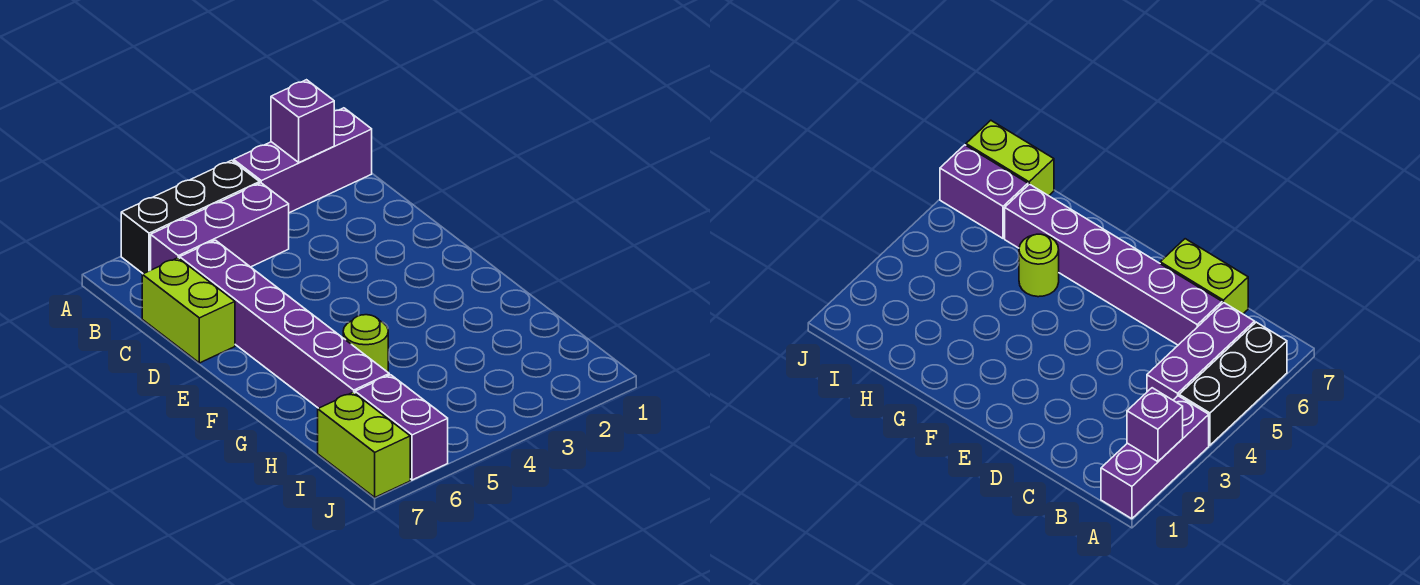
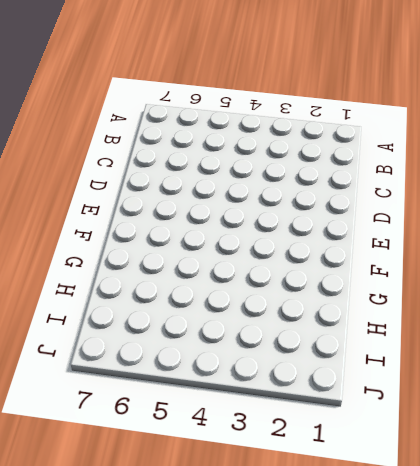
none -> purple 1x3 brick [234,108,372,213]
none -> black 1x3 brick [121,160,260,274]

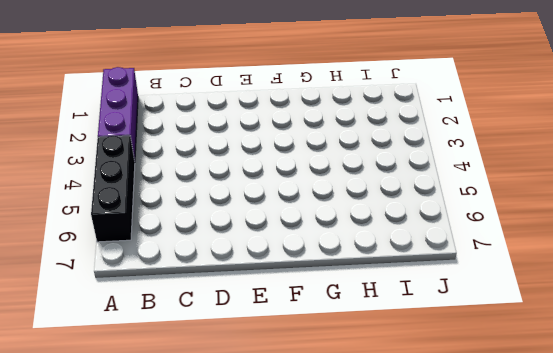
none -> purple 1x3 brick [151,183,289,270]
none -> purple 1x6 brick [180,240,389,408]

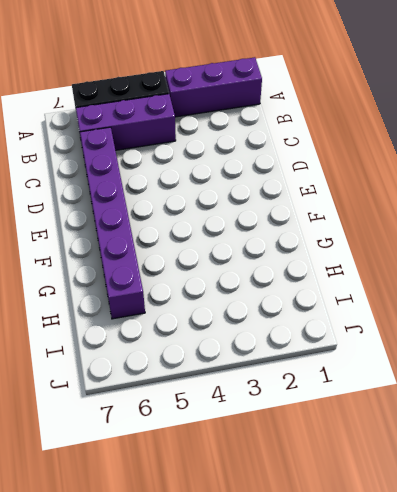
none -> lime 1x2 brick [142,258,235,363]
none -> lime 1x1 round brick [343,315,388,372]

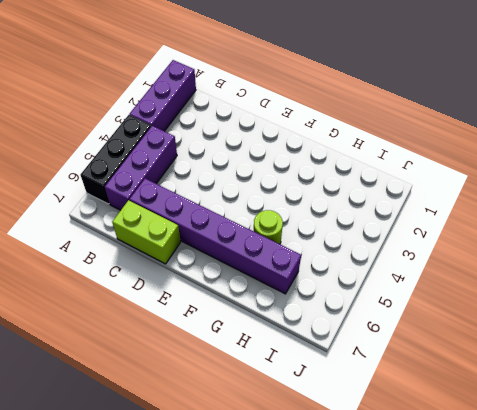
none -> purple 1x2 brick [355,375,448,480]
none -> lime 1x2 brick [318,392,410,497]

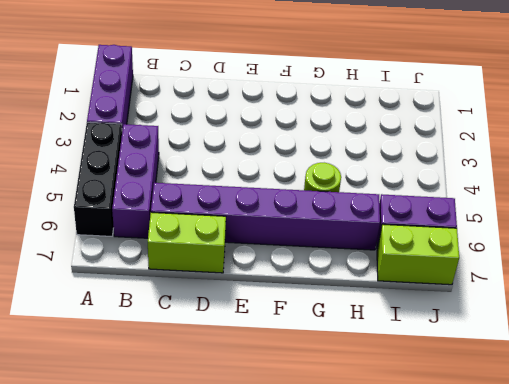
none -> purple 1x1 brick [271,80,334,162]

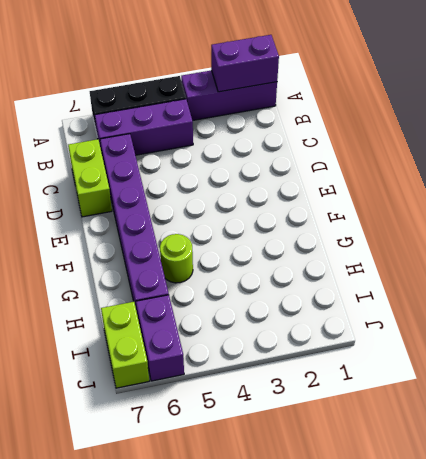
purple 1x2 brick [211,35,279,92] -> purple 1x1 brick [271,80,334,162]

